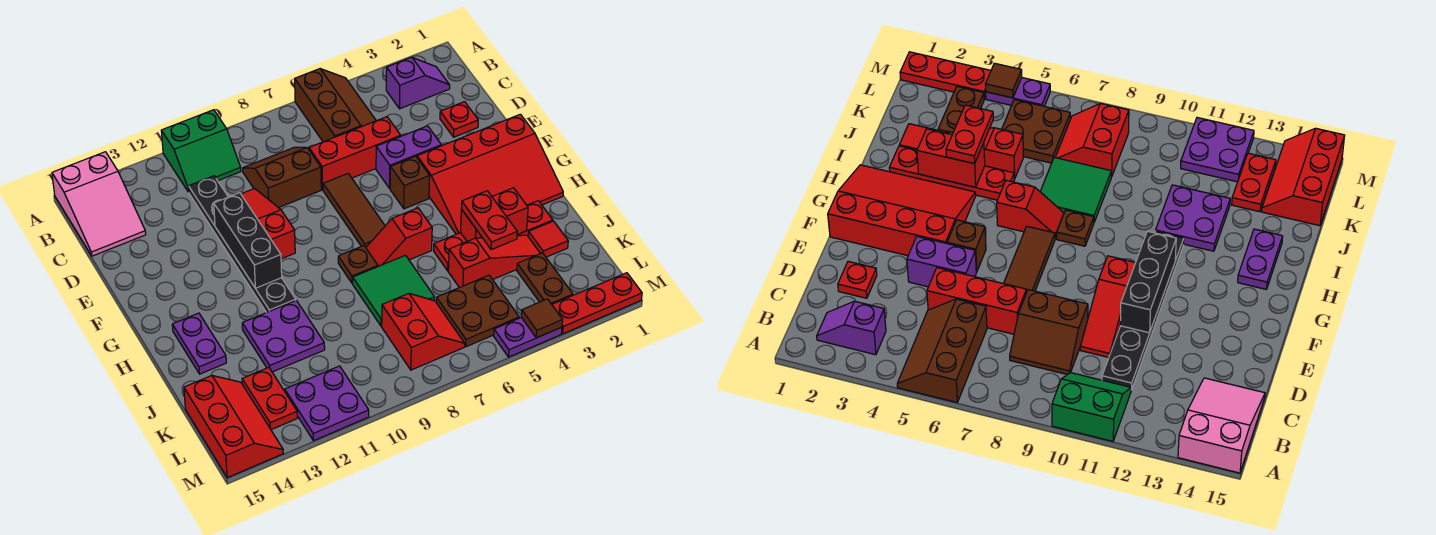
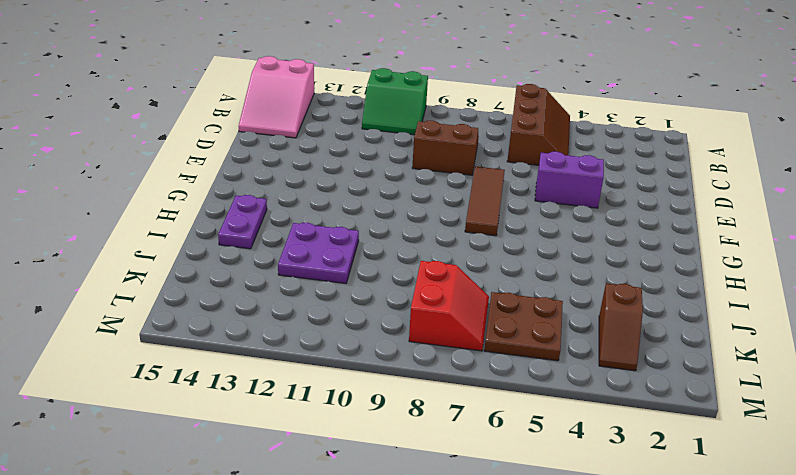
brown 1x2 slope [599,283,643,371] -> brown 1x2 plate [517,253,573,304]
none -> purple 1x2 slope [386,57,450,109]
none -> black 1x6 plate [189,176,296,312]
none -> red 1x1 plate [440,102,478,137]
none -> red 1x3 brick [309,117,401,190]

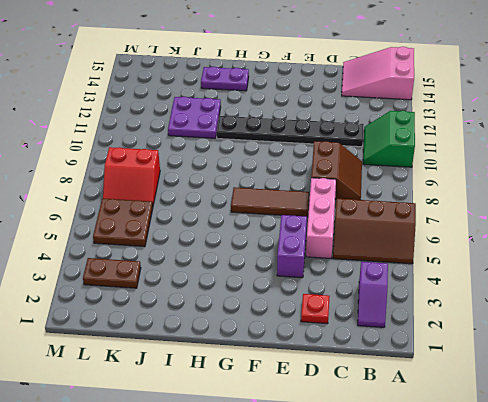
pink 1x3 brick [306,178,336,258] -> red 1x3 brick [309,117,401,190]
none -> red 1x3 slope [241,188,295,259]
none -> red 3x4 slope [417,114,563,234]
none -> brown 1x1 brick [390,156,430,209]
none -> red 1x2 slope [366,208,432,266]

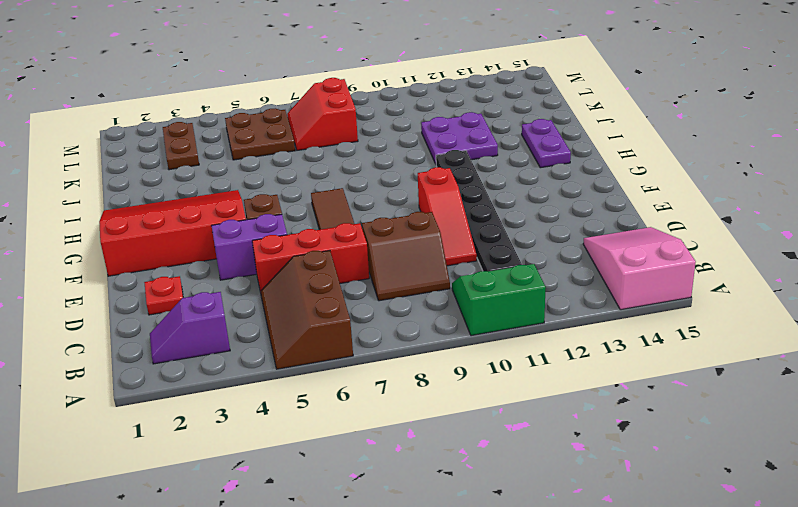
none -> red 1x2 slope [366,208,432,266]
none -> brown 1x1 plate [338,246,378,283]
none -> red 1x4 plate [434,201,553,271]
none -> green 2x2 tile [353,255,434,326]

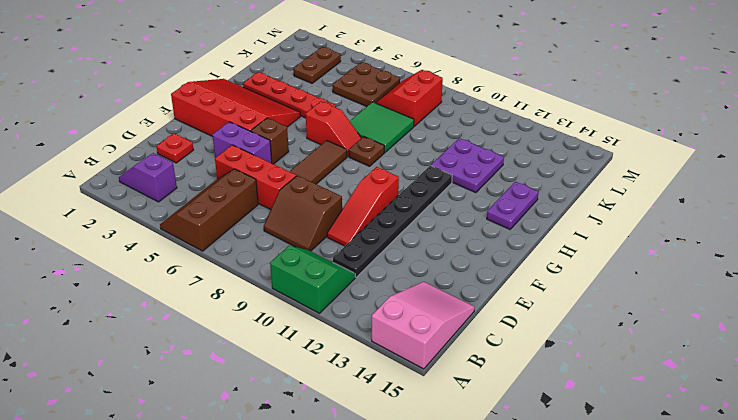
none -> red 1x1 tile [528,221,568,257]
none -> red 1x3 slope [448,235,541,288]
none -> red 1x2 plate [242,367,297,430]
none -> red 2x3 slope [184,376,283,478]

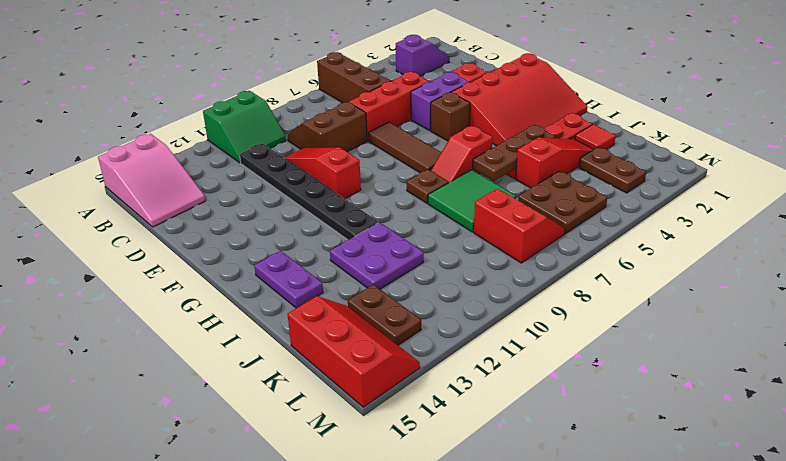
brown 1x3 plate [473,125,556,181] -> red 1x2 brick [461,188,528,241]
brown 1x2 plate [348,284,421,345] -> red 1x2 plate [242,367,297,430]
none -> purple 2x2 plate [285,366,369,441]
none -> red 1x3 plate [552,273,642,334]
none -> purple 1x2 plate [494,317,562,357]
none -> black 1x3 brick [214,193,282,288]

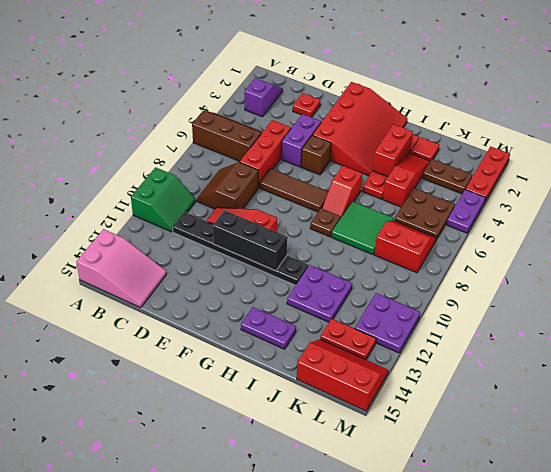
none -> brown 1x1 tile [521,299,563,338]
none -> red 1x2 plate [462,191,517,250]

